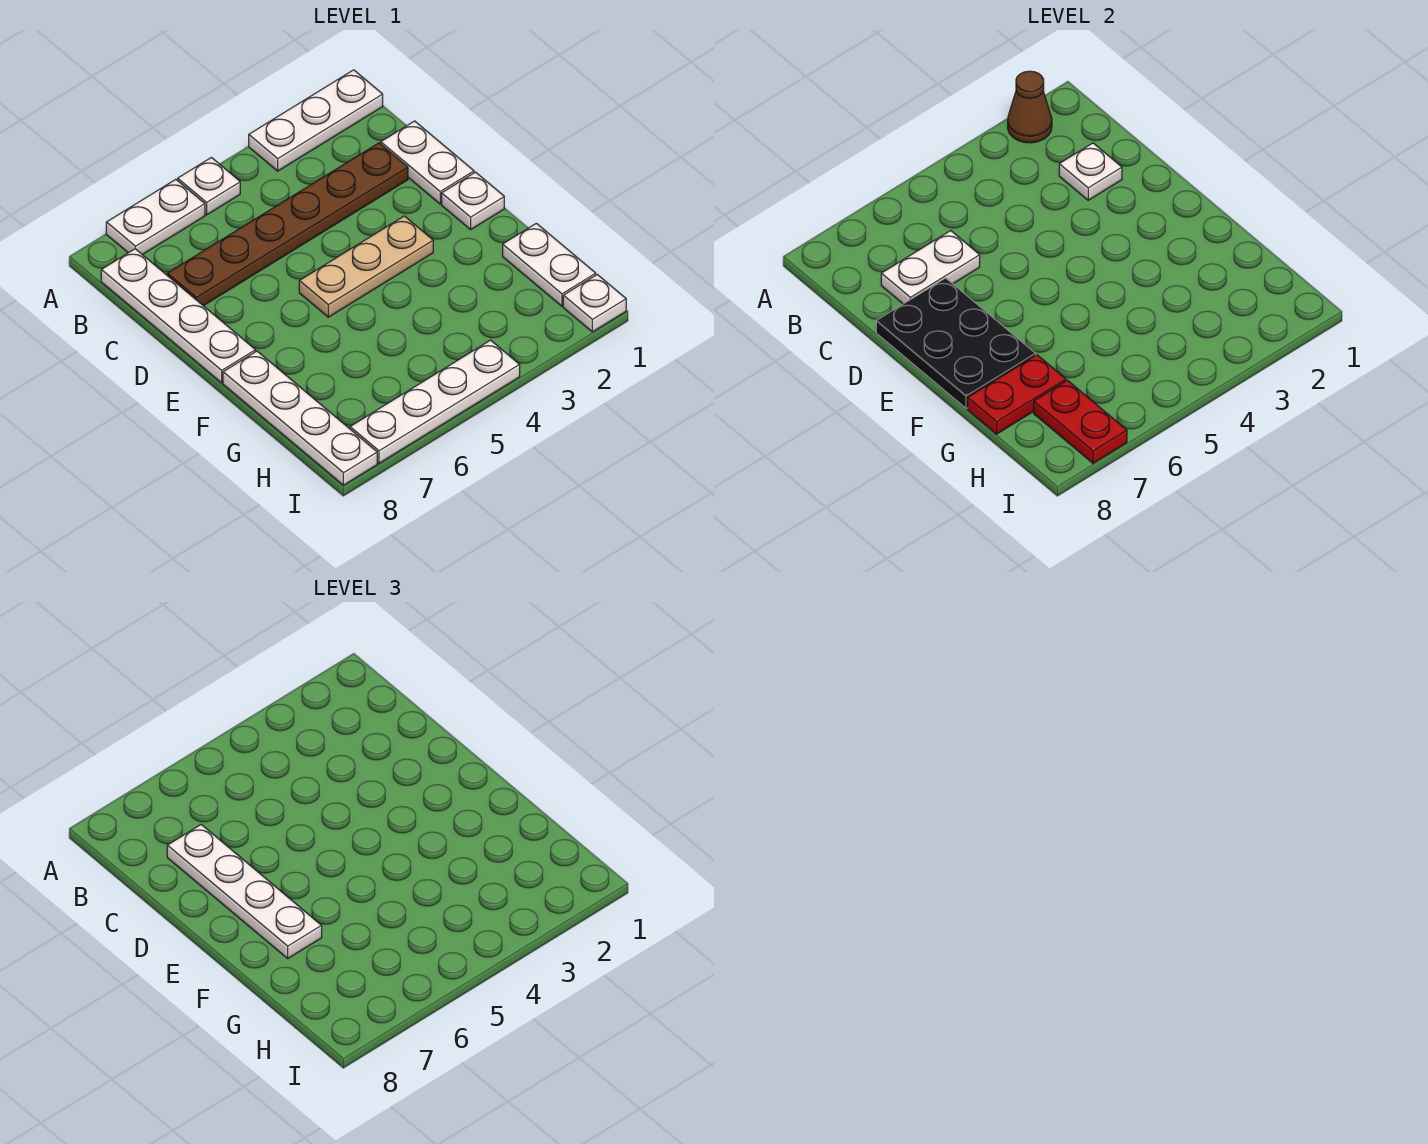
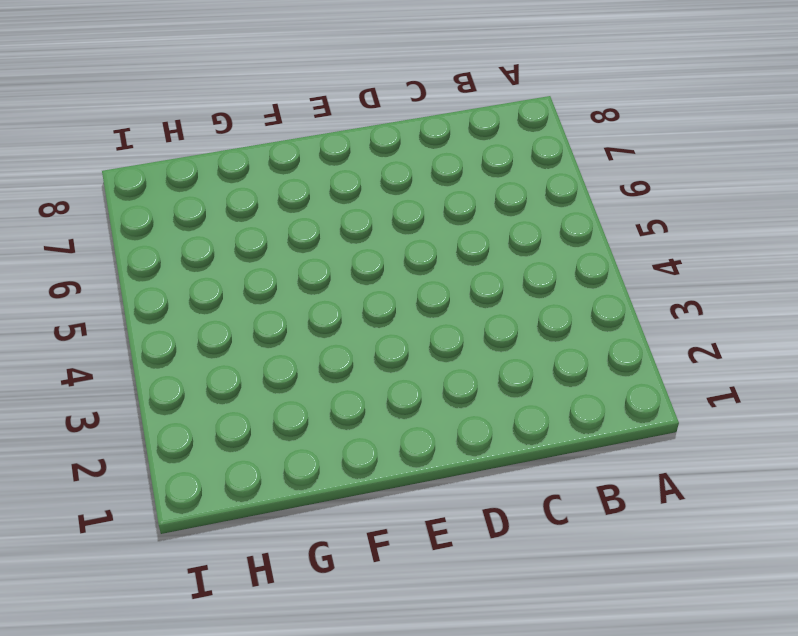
none -> white 1x3 plate [249,70,383,171]
none -> white 1x1 plate [178,158,240,215]
none -> white 1x2 plate [106,179,205,255]

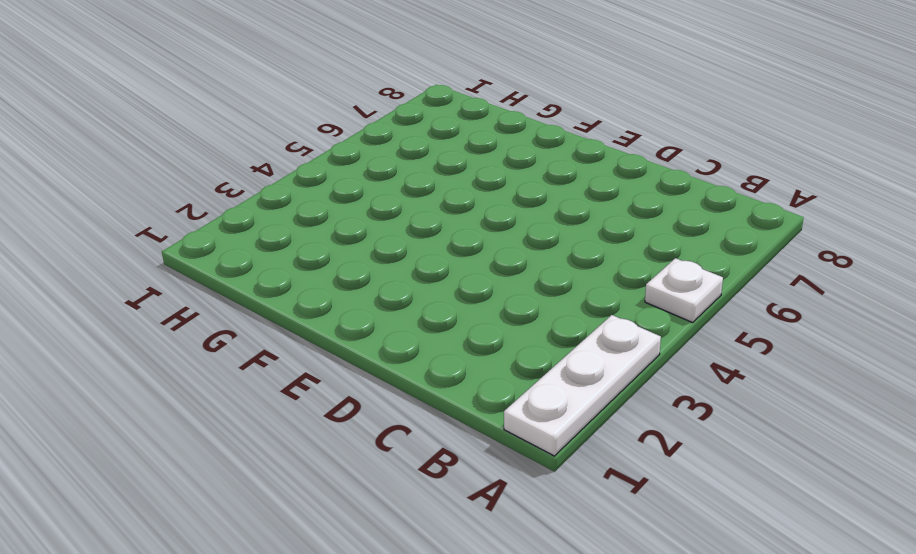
none -> white 1x2 plate [106,179,205,255]
none -> white 1x4 plate [101,249,256,383]
none -> white 1x2 plate [381,121,474,204]

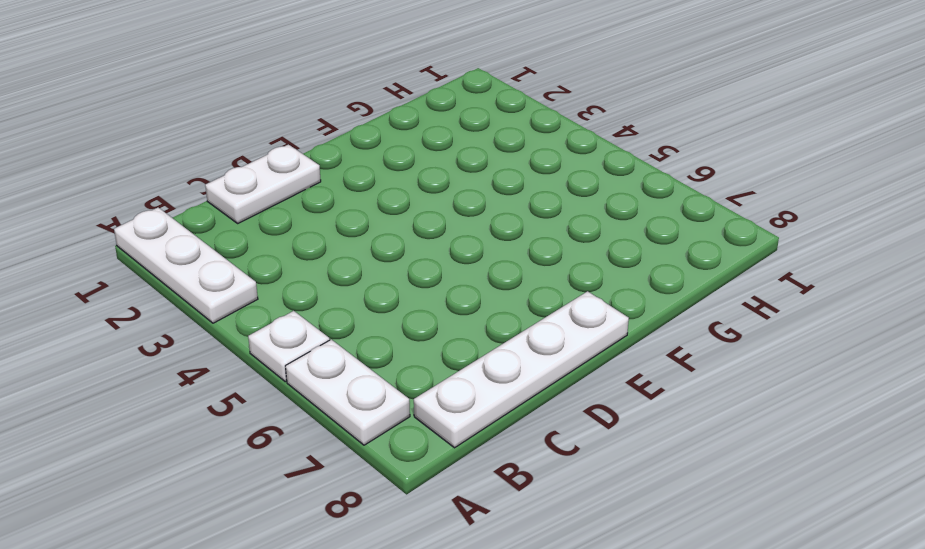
none -> brown 1x6 plate [167,143,408,306]
none -> white 1x1 plate [442,172,504,229]
none -> tan 1x3 plate [299,216,433,317]

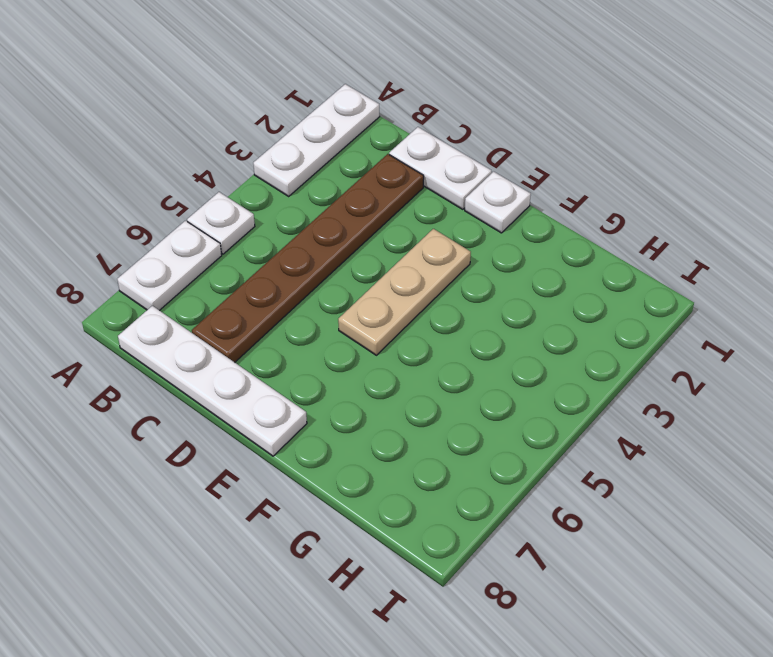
none -> white 1x4 plate [223,351,377,485]
none -> white 1x2 plate [503,223,596,306]
none -> white 1x1 plate [563,275,626,332]

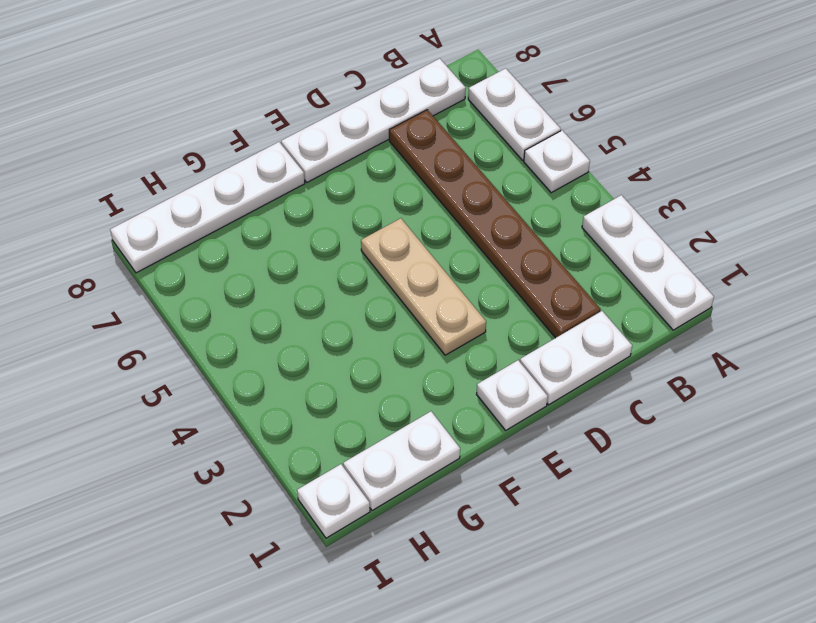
none -> white 1x4 plate [350,340,520,463]
none -> brown 1x1 cone [1008,71,1052,143]
none -> white 1x1 plate [1059,143,1122,200]

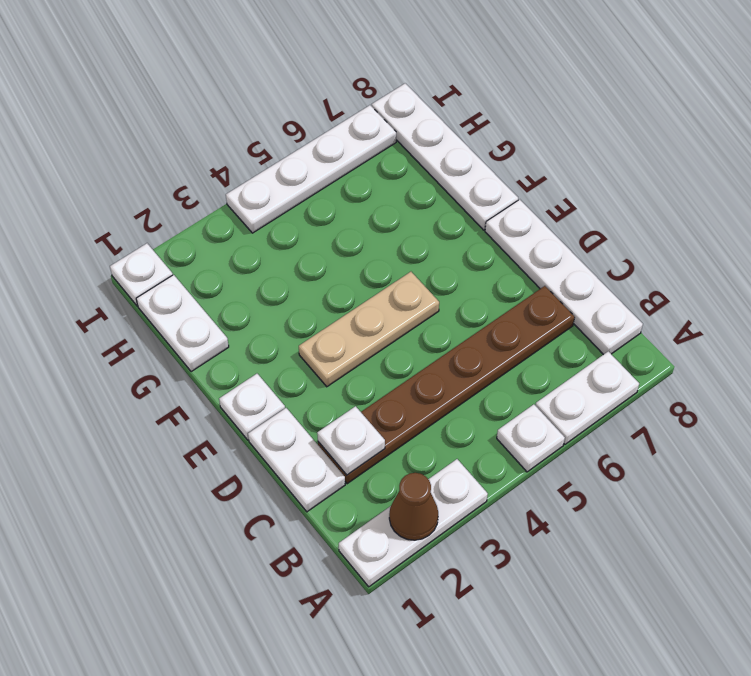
none -> white 1x2 plate [881,231,980,304]
none -> black 2x3 plate [876,278,1036,409]
none -> red 1x2 plate [968,355,1066,434]

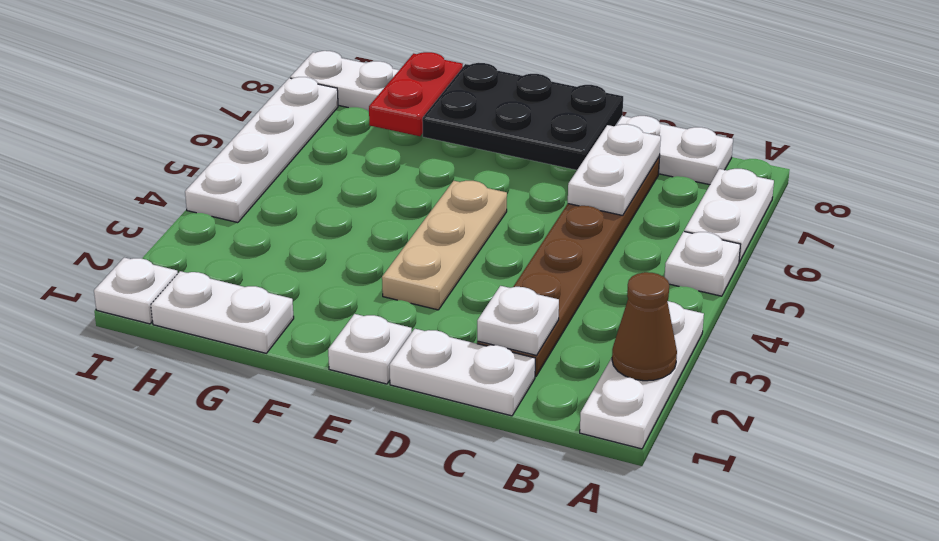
none -> red 1x2 plate [1034,380,1127,463]
none -> white 1x4 plate [167,825,322,958]

